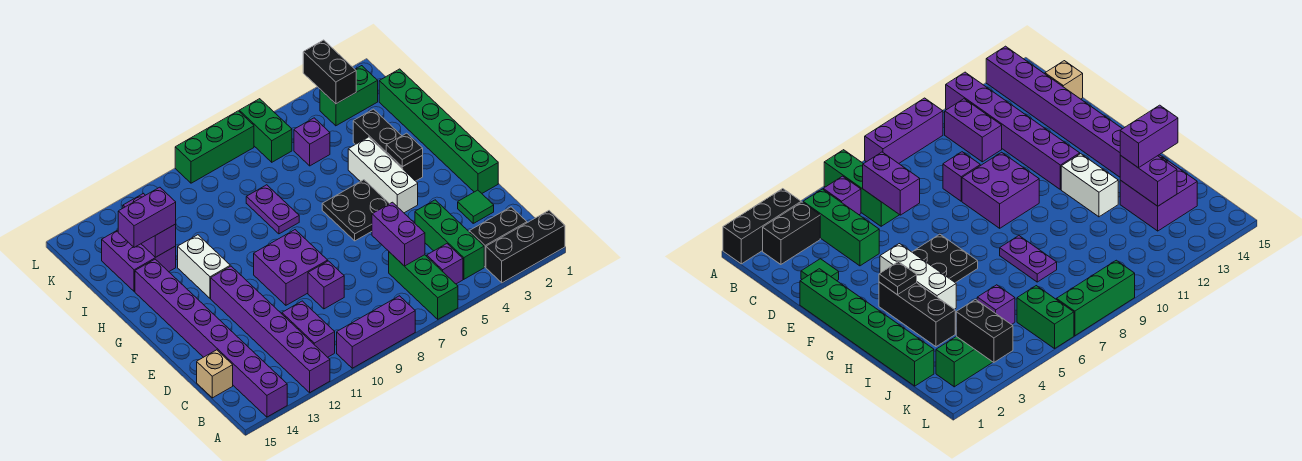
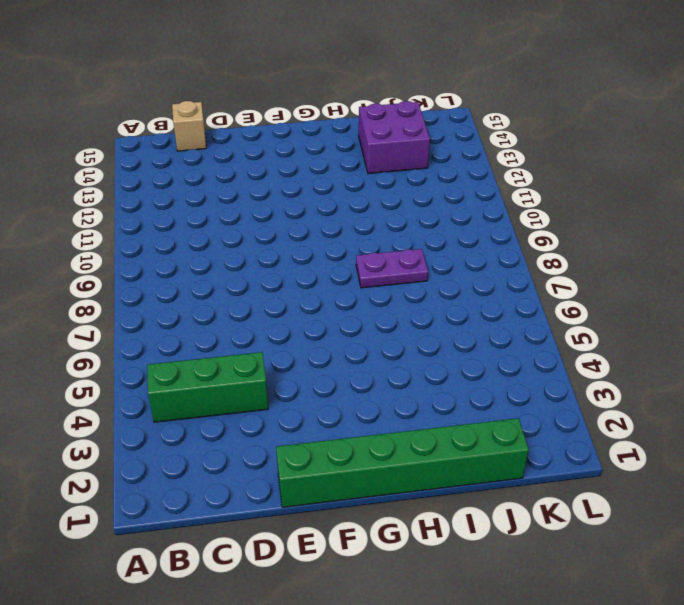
none -> black 1x3 brick [486,211,565,283]
none -> green 1x3 brick [389,252,458,319]
none -> purple 1x3 brick [337,296,415,368]

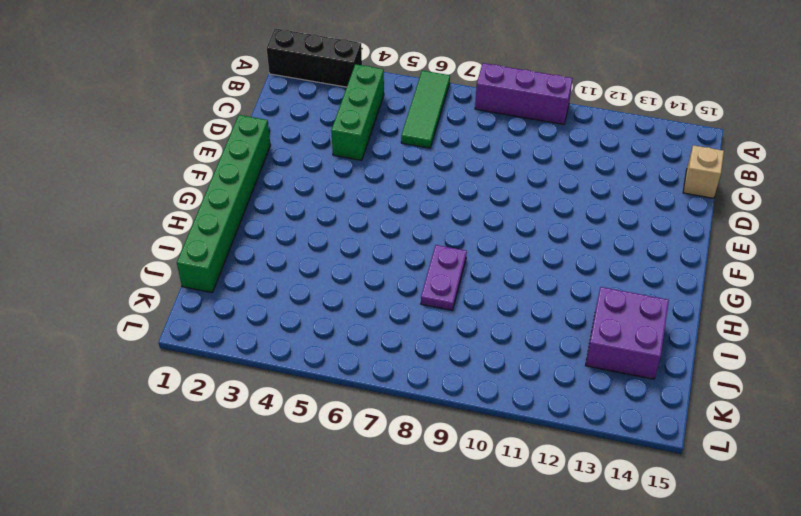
green 1x3 tile [401,71,450,148] -> green 1x3 brick [389,252,458,319]
none -> purple 1x6 brick [211,266,330,392]
none -> purple 1x8 brick [135,259,287,417]
none -> black 1x2 brick [469,207,527,267]

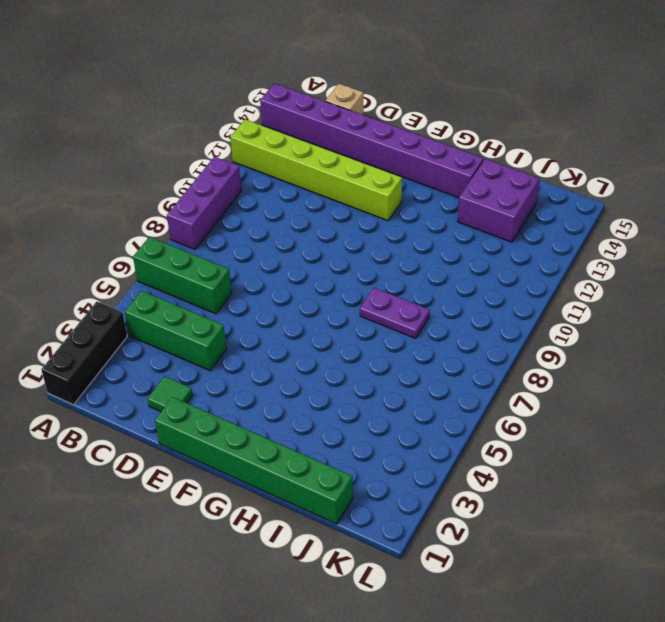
lime 1x6 brick [230,119,402,221] -> purple 1x6 brick [211,266,330,392]
none -> black 1x2 brick [469,207,527,267]
none -> purple 1x1 brick [427,244,463,284]
none -> purple 1x2 brick [282,301,335,357]

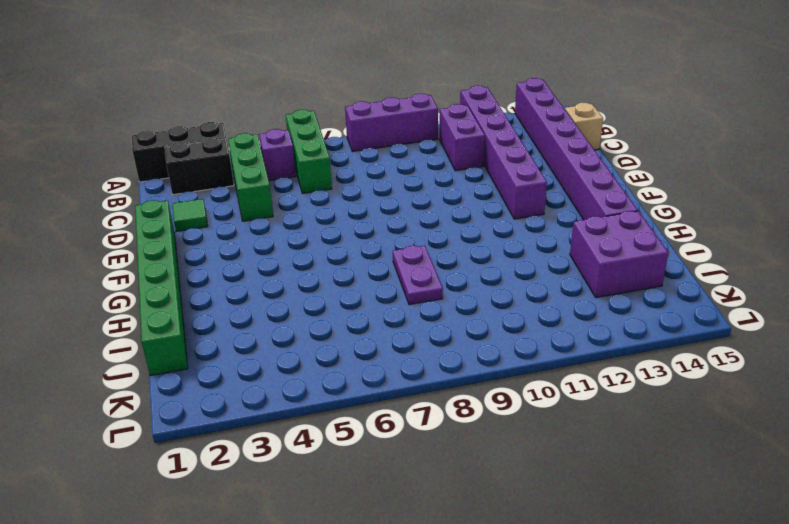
none -> purple 1x1 brick [308,261,344,309]
none -> purple 2x2 brick [254,230,328,305]
none -> white 1x3 brick [348,137,418,213]

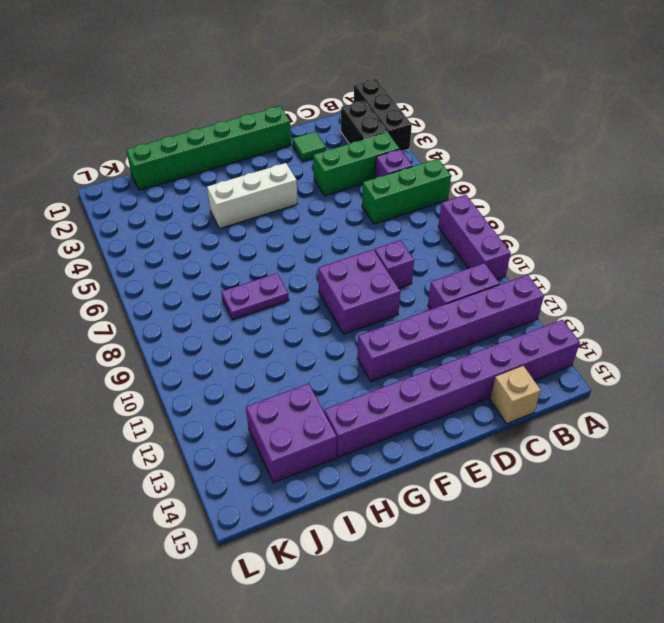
none -> black 2x2 plate [322,180,389,241]
none -> black 1x3 brick [353,109,423,181]
none -> white 1x2 brick [178,235,230,298]

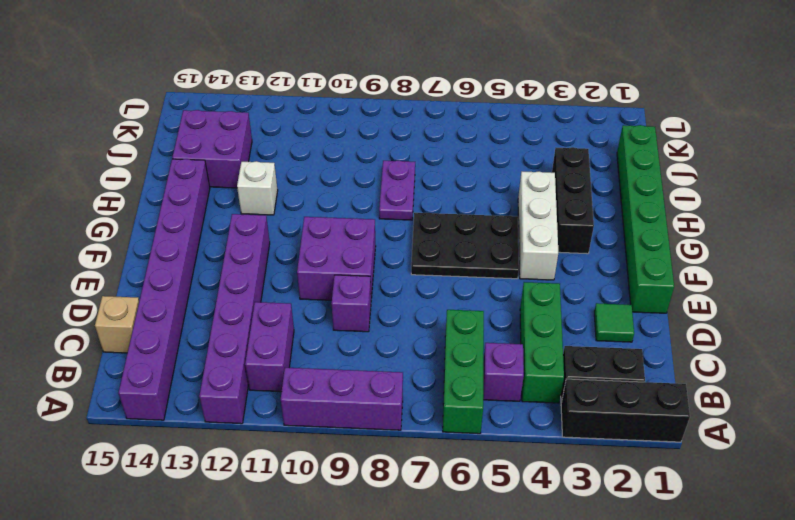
black 2x3 plate [411,213,519,279] -> black 2x2 plate [322,180,389,241]
white 1x1 brick [237,161,278,215] -> white 1x2 brick [178,235,230,298]
none -> purple 1x1 brick [294,118,330,166]
none -> green 1x2 brick [320,66,378,126]
none -> green 1x2 brick [239,99,292,162]

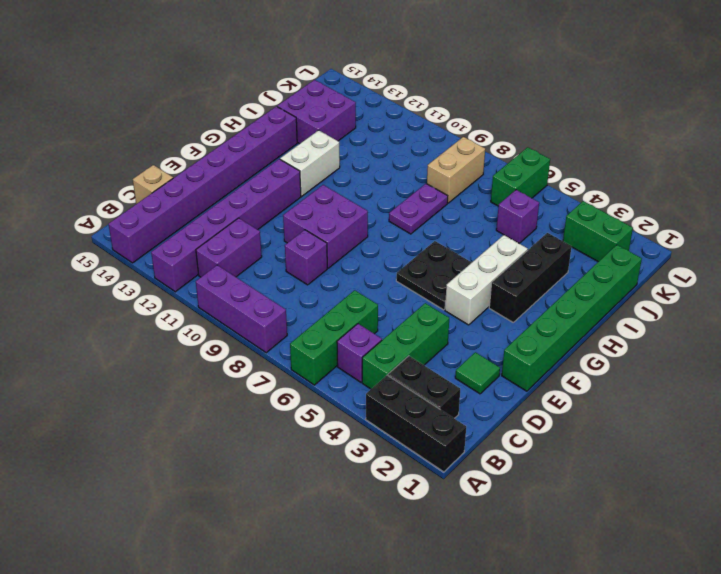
tan 1x2 brick [427,137,485,203] -> none
none -> green 1x3 brick [175,111,254,183]
none -> purple 1x2 brick [372,202,425,266]
none -> black 1x1 plate [386,133,423,167]

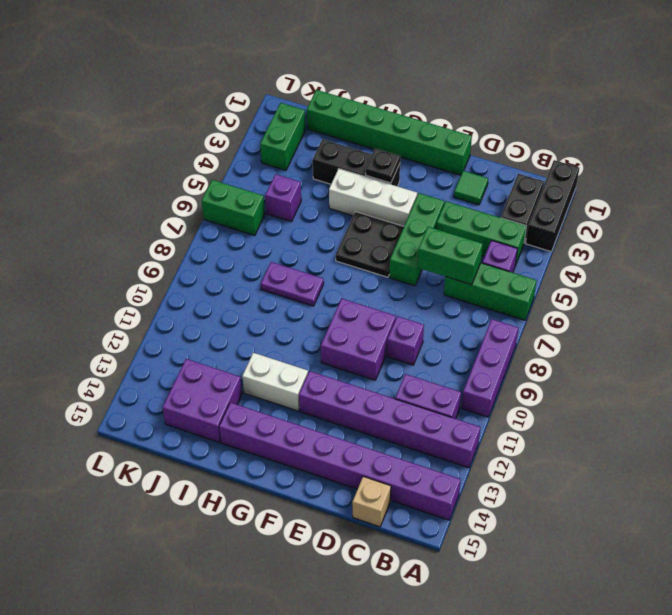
green 1x2 brick [418,227,483,285] -> purple 1x2 brick [372,202,425,266]
green 1x3 brick [389,193,444,286] -> green 1x3 brick moved to [175,111,254,183]
none -> purple 1x2 brick [123,194,176,257]
none -> black 1x2 brick [303,40,356,104]
none -> purple 1x2 brick [118,187,176,247]

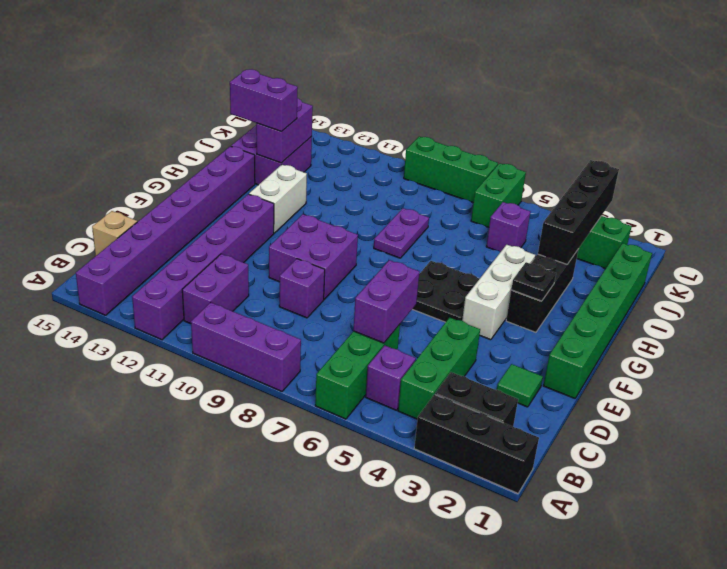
black 1x4 brick [538,160,619,264] -> black 1x2 brick [303,40,356,104]

